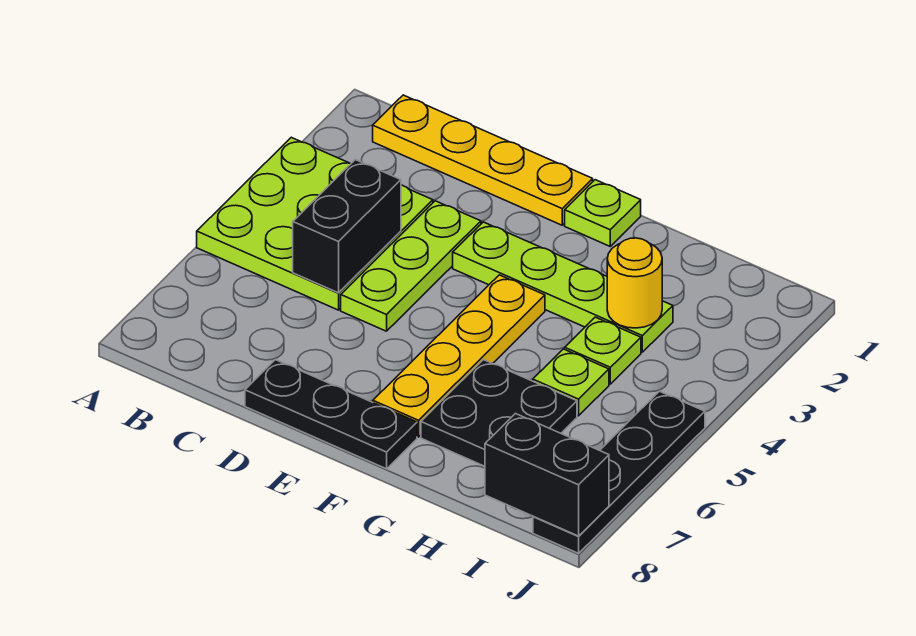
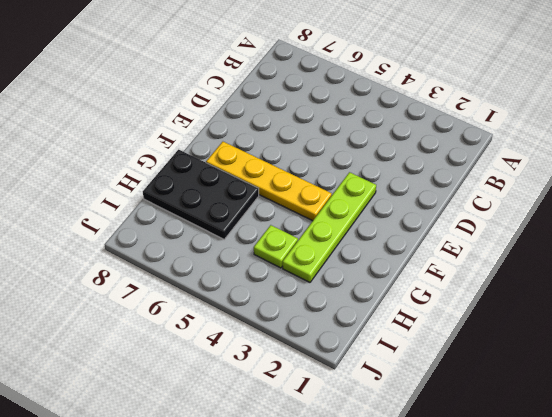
black 2x3 plate [143,150,259,239] -> black 2x2 plate [421,360,577,466]
none -> lime 3x3 plate [197,137,433,310]
none -> yellow 1x4 plate [373,95,593,225]
none -> lime 1x3 plate [341,201,481,331]

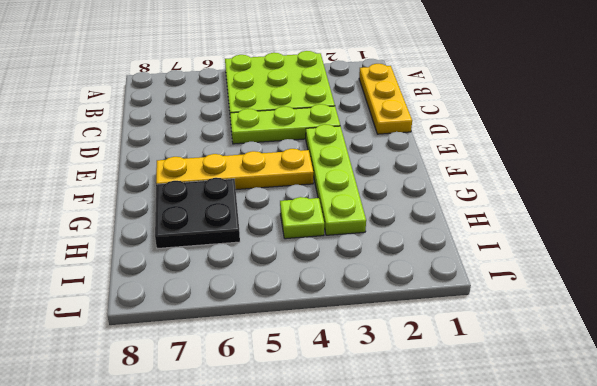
yellow 1x3 plate [359,64,412,134] -> yellow 1x4 plate [373,95,593,225]
none -> black 1x3 plate [245,360,417,469]
none -> lime 1x1 plate [565,180,641,246]
none -> lime 1x1 plate [533,349,609,416]

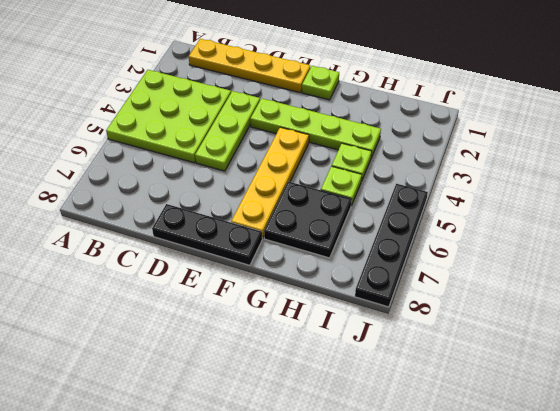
none -> black 1x2 brick [293,160,401,293]
none -> yellow 1x1 round brick [607,238,662,328]
none -> black 1x2 brick [485,414,609,536]

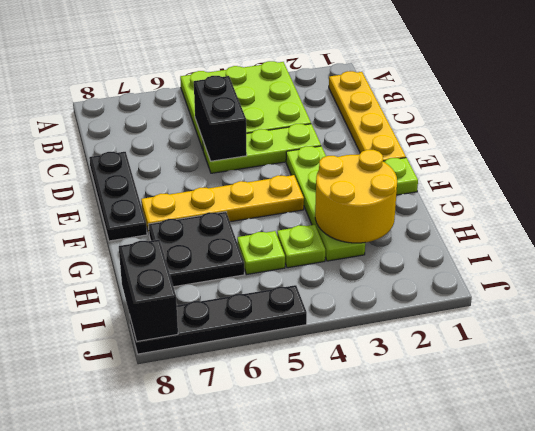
black 1x2 brick [194,76,247,161] -> black 1x2 brick turned to [293,160,401,293]
yellow 2x2 round brick [315,150,397,243] -> yellow 1x1 round brick [607,238,662,328]

